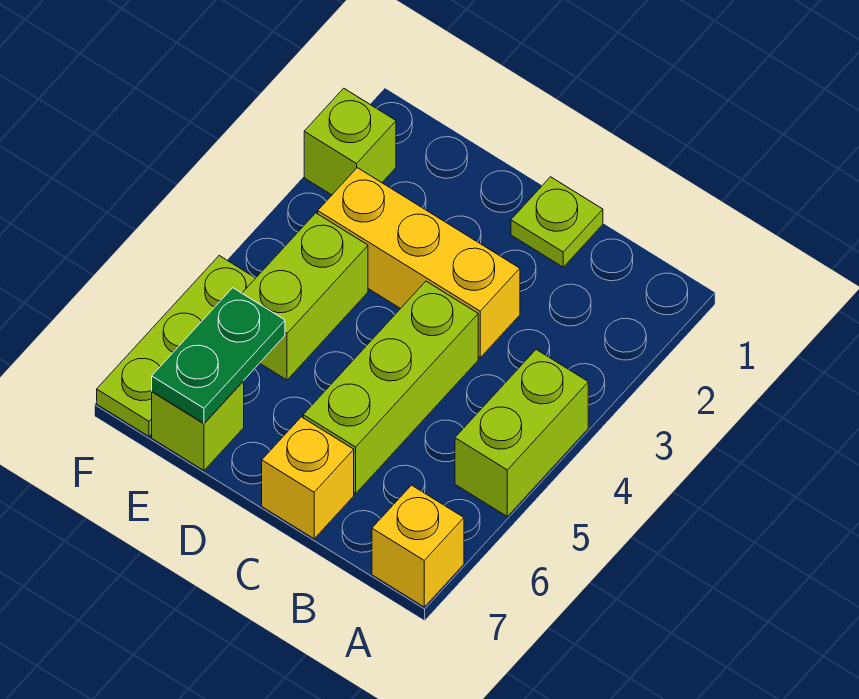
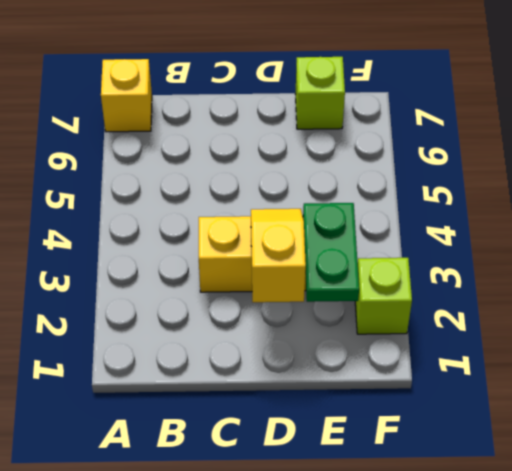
yellow 1x2 slope [251,209,306,302] -> none
green 1x2 plate [303,203,359,302] -> green 1x2 plate moved to [152,288,285,423]
none -> lime 1x2 brick [455,350,588,516]
none -> lime 1x1 plate [511,177,603,267]

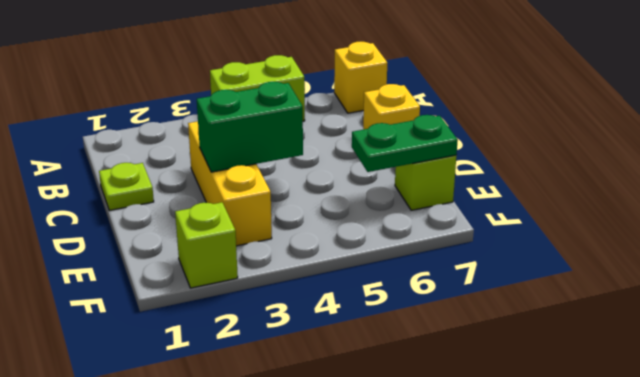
green 1x2 brick [197,82,303,172] -> none
none -> lime 1x3 brick [303,281,478,493]
none -> lime 1x2 brick [242,213,368,380]

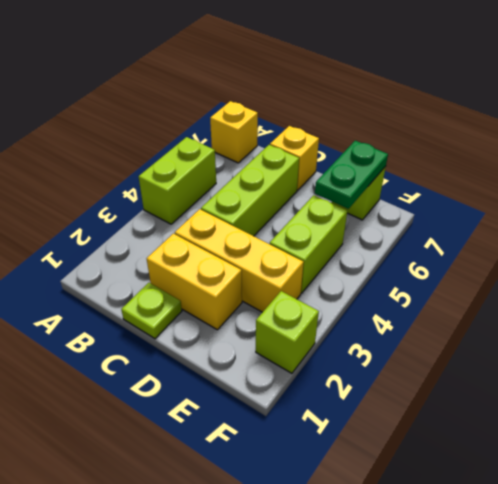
yellow 1x2 brick [147,234,242,330] -> none
none -> lime 1x3 plate [97,256,255,436]

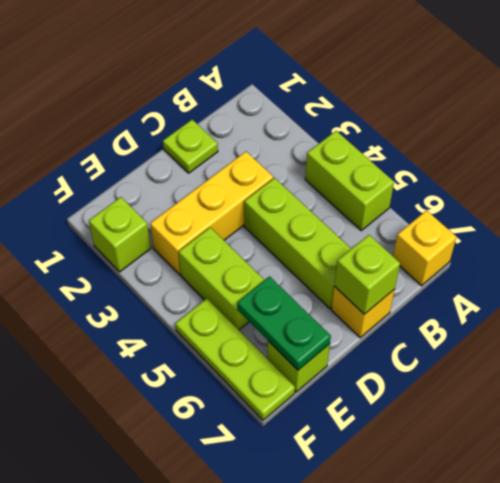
lime 1x1 brick [334,235,400,314] -> none

